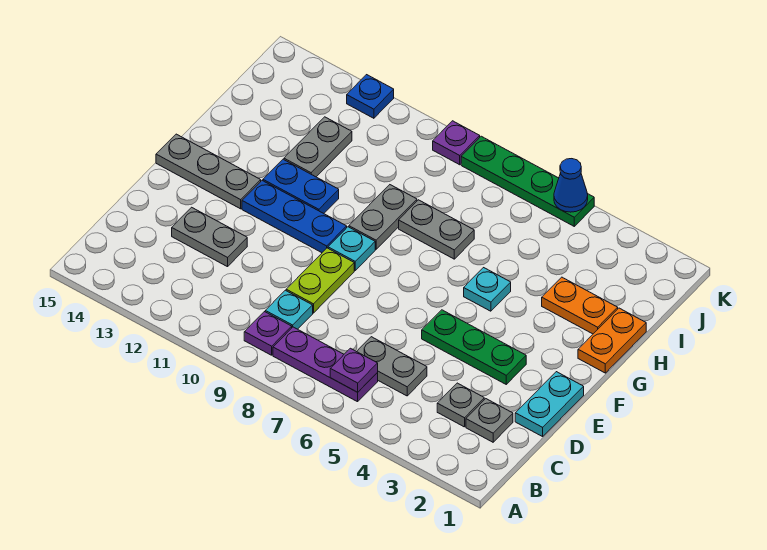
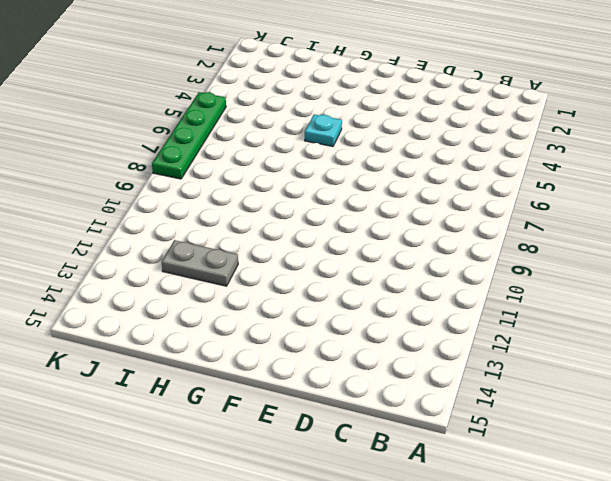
none -> purple 1x3 plate [273,327,378,402]
none -> purple 1x1 plate [244,312,292,355]
none -> grey 1x1 plate [466,399,513,442]

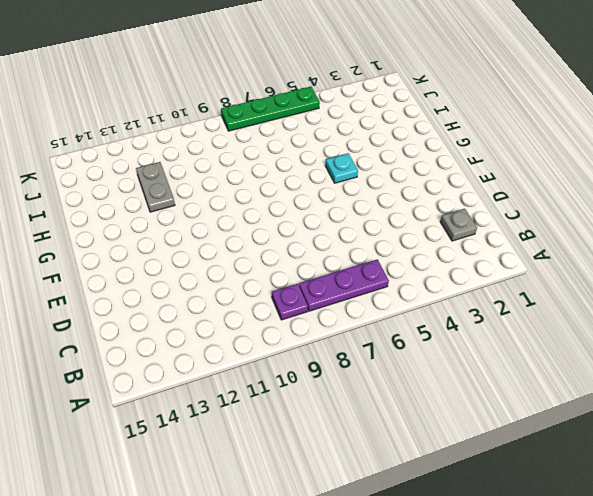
none -> grey 1x1 plate [437,383,484,427]
none -> grey 1x2 plate [357,337,427,396]
none -> cyan 1x1 plate [265,290,313,329]

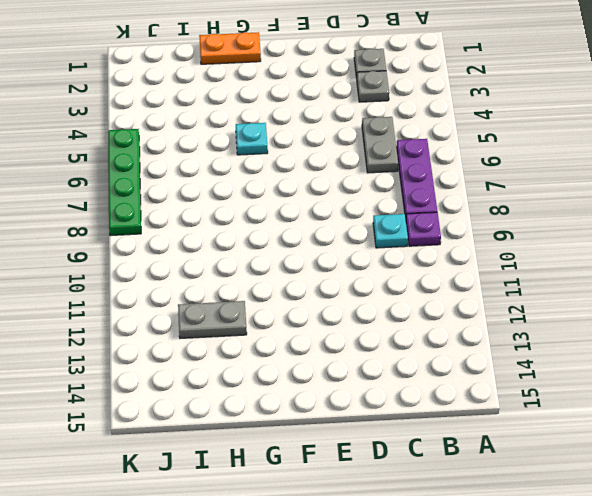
none -> cyan 1x2 plate [515,372,584,437]
none -> lime 1x2 plate [286,248,354,313]
none -> grey 1x2 plate [172,207,247,267]

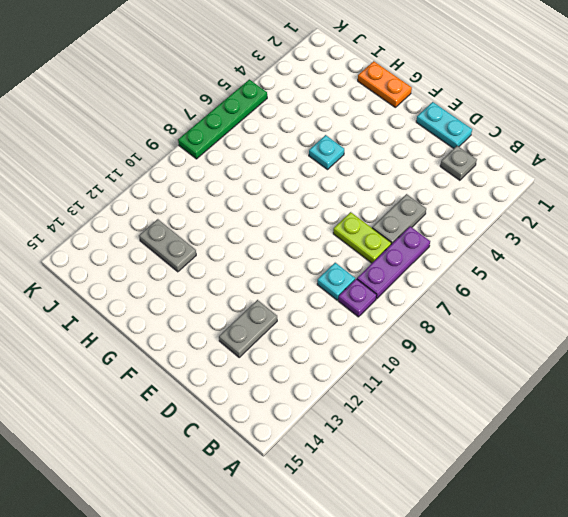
lime 1x2 plate [333,212,391,263] -> lime 1x2 plate moved to [286,248,354,313]
none -> grey 1x1 plate [437,383,484,427]
none -> green 1x3 plate [422,310,526,384]
none -> cyan 1x1 plate [328,227,375,270]

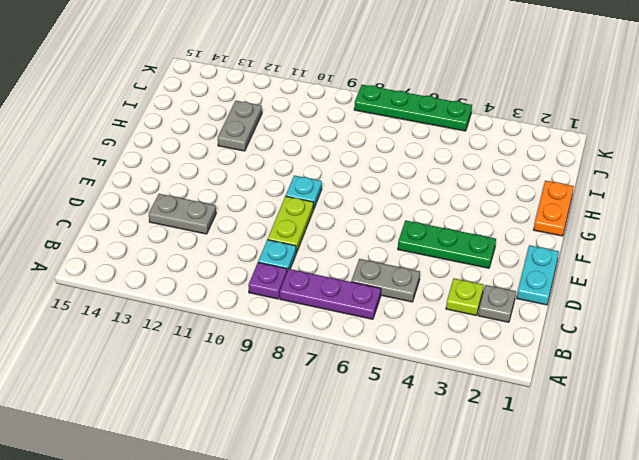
lime 1x1 plate [446,278,484,315] -> grey 1x1 plate [437,383,484,427]
none -> blue 1x3 plate [242,181,347,253]
none -> grey 1x3 plate [156,134,261,209]
none -> cyan 1x1 plate [464,268,511,311]

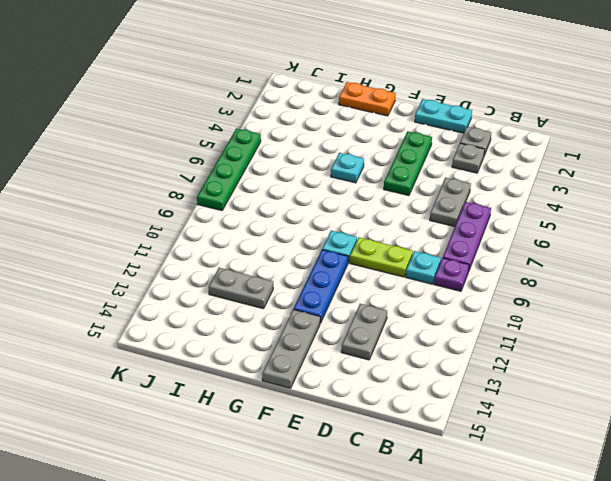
none -> grey 1x2 plate [349,185,417,249]
none -> blue 1x2 plate [263,159,339,213]
none -> orange 1x2 plate [542,277,618,334]

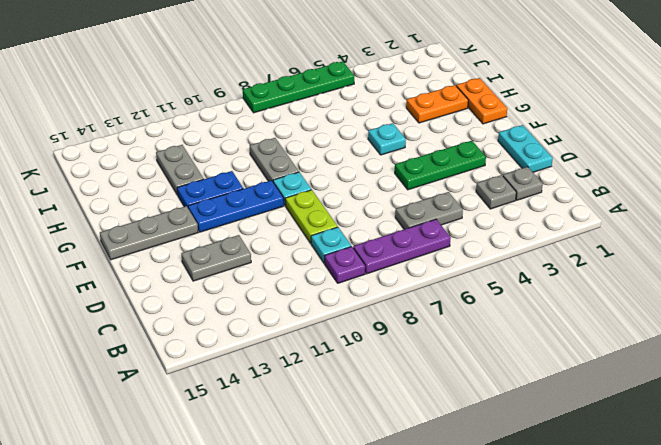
none -> grey 1x2 plate [399,200,474,259]
none -> purple 1x1 plate [433,121,480,165]
none -> blue 1x1 plate [347,75,394,118]

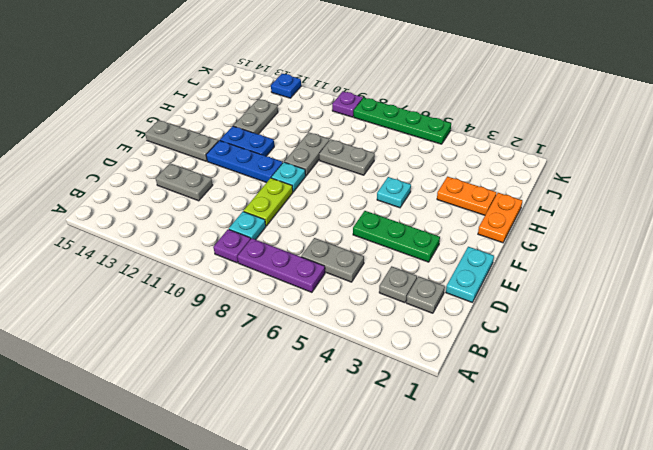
none -> purple 1x1 plate [330,348,378,392]
none -> blue 1x1 cone [554,159,588,212]

